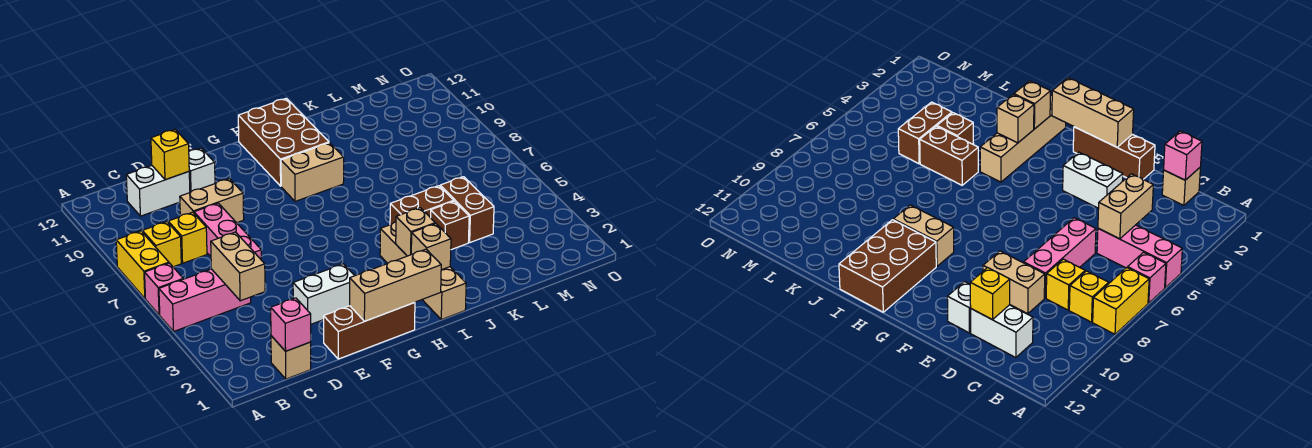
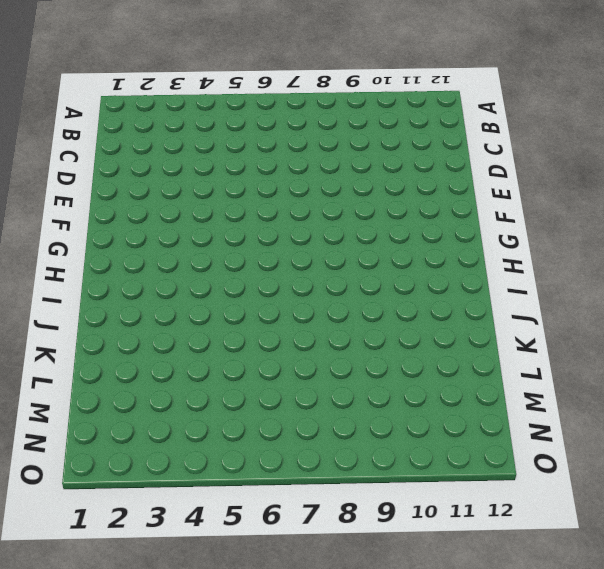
none -> pink 1x3 brick [159,269,251,331]
none -> pink 1x1 brick [145,263,183,315]
none -> yellow 1x2 brick [116,231,169,298]

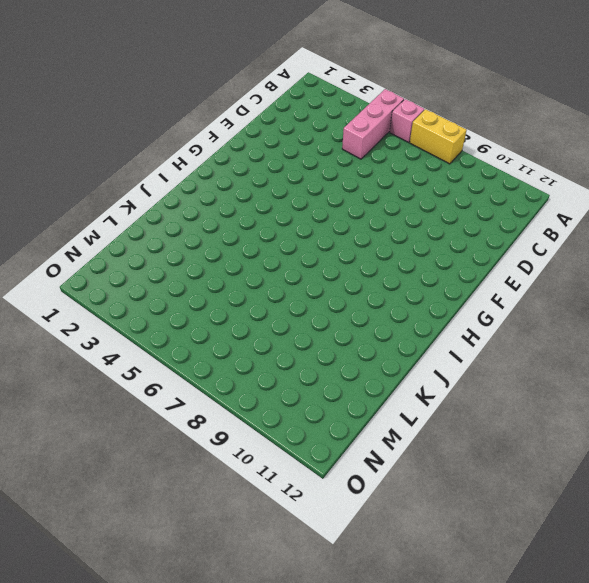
none -> yellow 1x1 brick [142,222,181,267]
none -> tan 1x1 brick [271,336,311,379]
none -> yellow 1x1 brick [168,212,207,263]

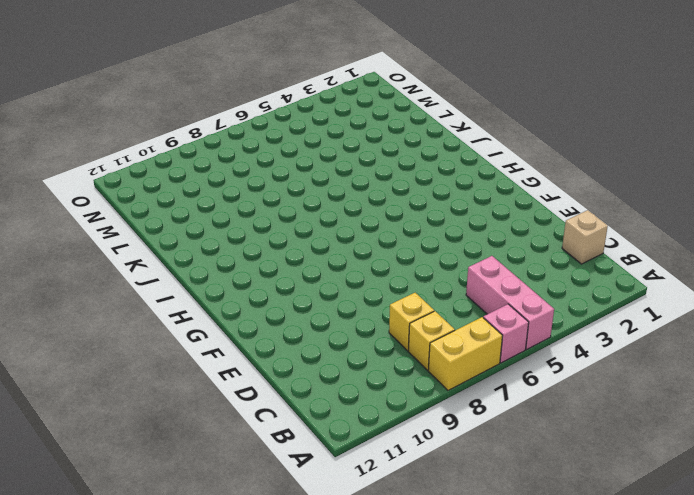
none -> white 1x2 brick [126,166,190,216]
none -> pink 1x3 brick [194,203,261,259]
none -> tan 1x2 brick [180,178,244,223]

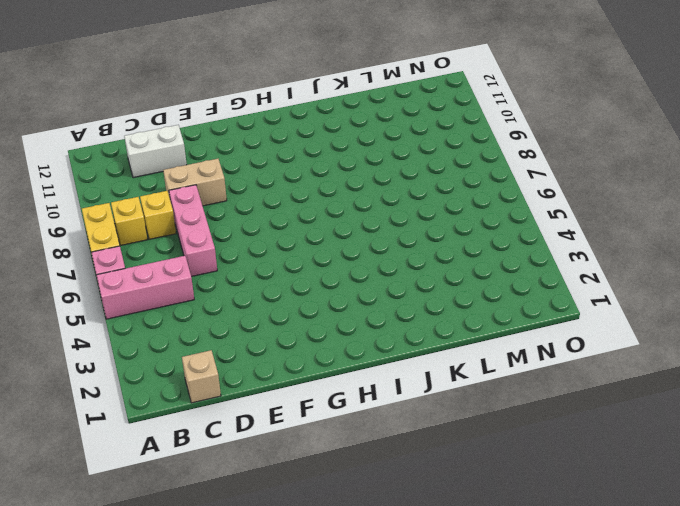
none -> brown 1x3 brick [324,303,415,359]
none -> white 1x2 brick [293,264,355,324]
none -> white 1x1 brick [189,148,215,192]

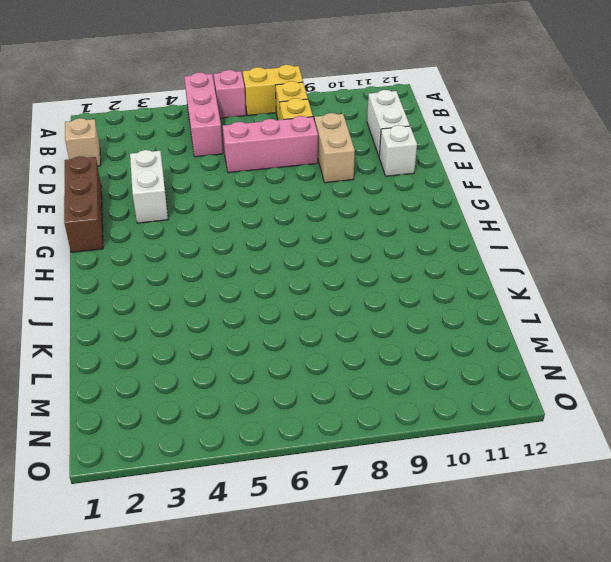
none -> tan 1x2 brick [281,143,344,201]
none -> brown 2x3 brick [238,98,329,186]
none -> tan 1x4 brick [380,222,466,320]

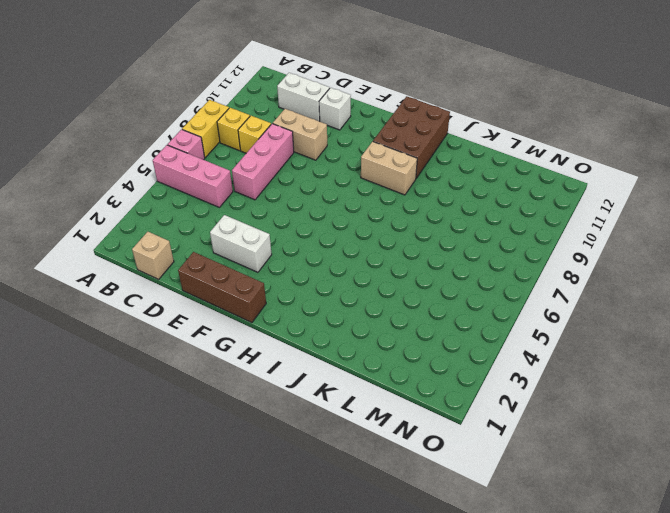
none -> tan 1x4 brick [380,222,466,320]
none -> brown 1x2 brick [390,186,454,225]
none -> brown 1x1 brick [431,201,469,250]

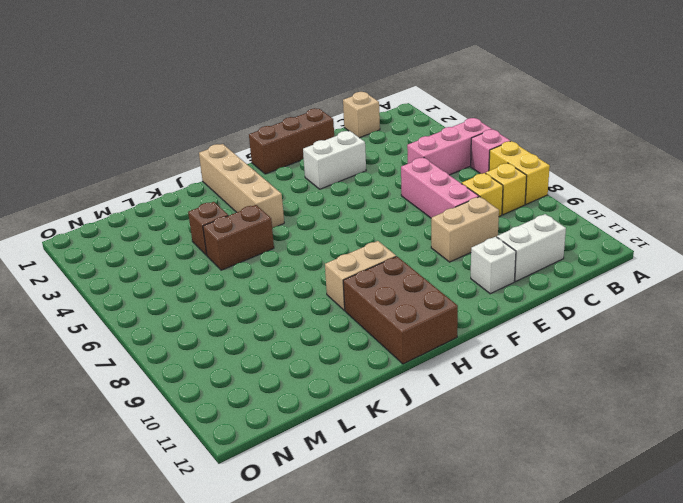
none -> brown 1x2 brick [440,177,494,242]
none -> pink 1x1 brick [271,298,311,351]
none -> tan 1x2 brick [211,232,265,301]

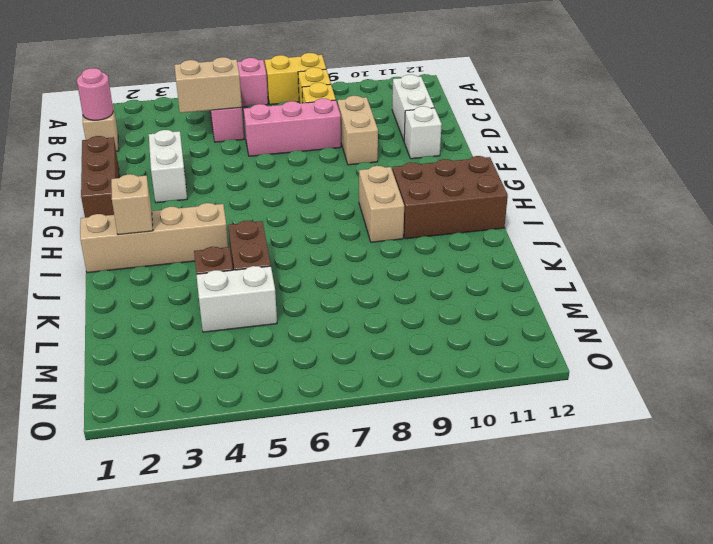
pink 1x1 round brick [77,68,113,120] -> pink 1x1 brick [271,298,311,351]
white 1x2 brick [196,266,277,332] -> brown 1x2 brick [440,177,494,242]
none -> yellow 1x1 brick [151,130,189,180]
none -> tan 1x3 brick [350,249,441,321]
none -> tan 1x1 brick [396,208,435,256]

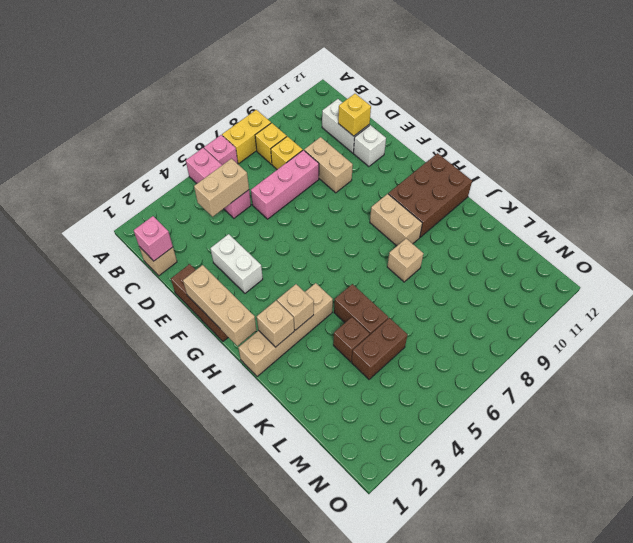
tan 1x1 brick [387,239,423,282] -> none

